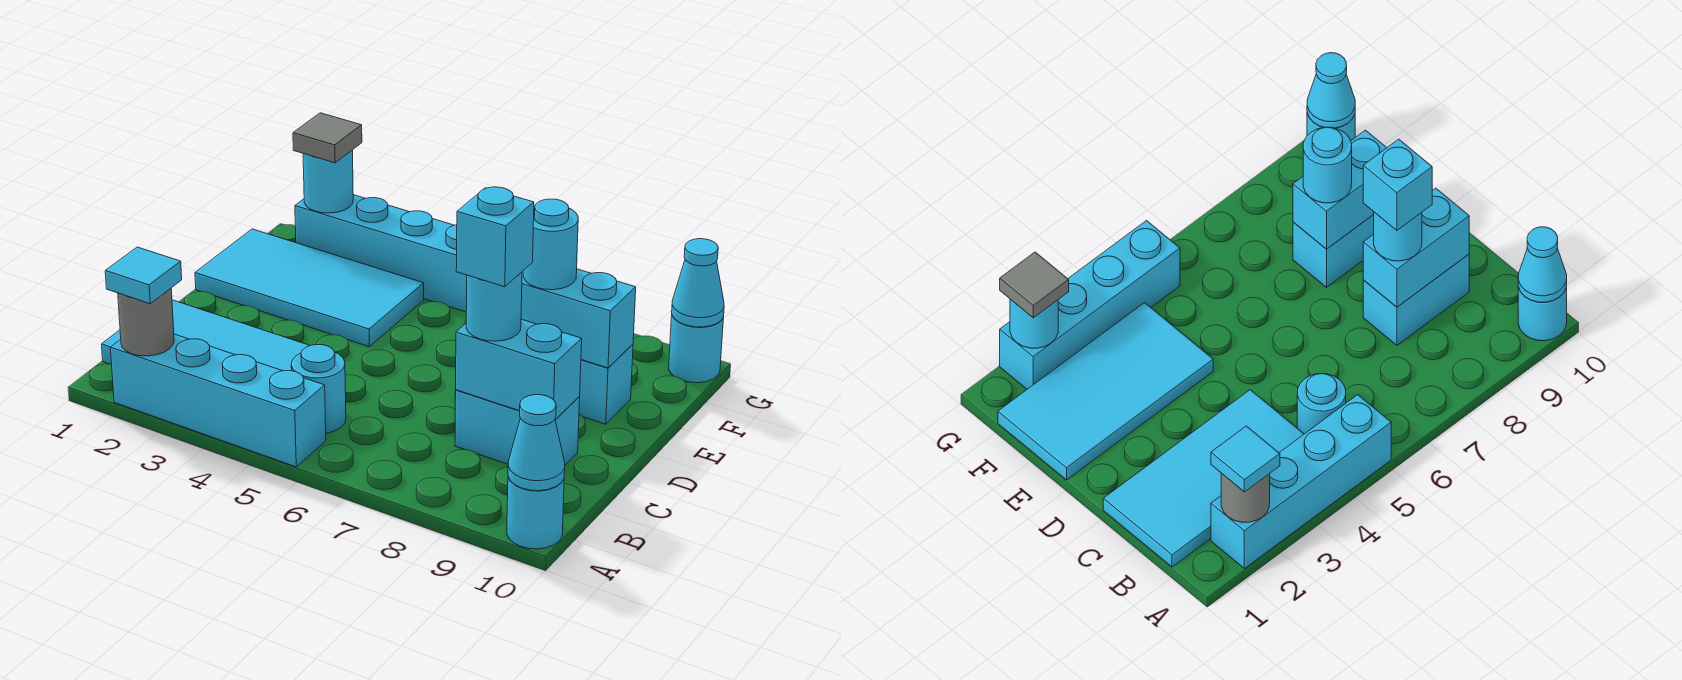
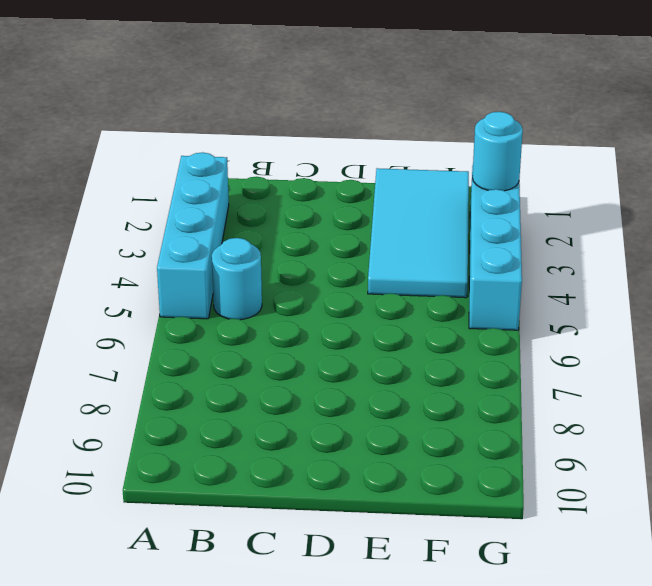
none -> cyan 1x1 round brick [507,477,564,549]
none -> cyan 2x4 tile [101,300,310,371]
none -> cyan 1x2 brick [455,390,580,465]

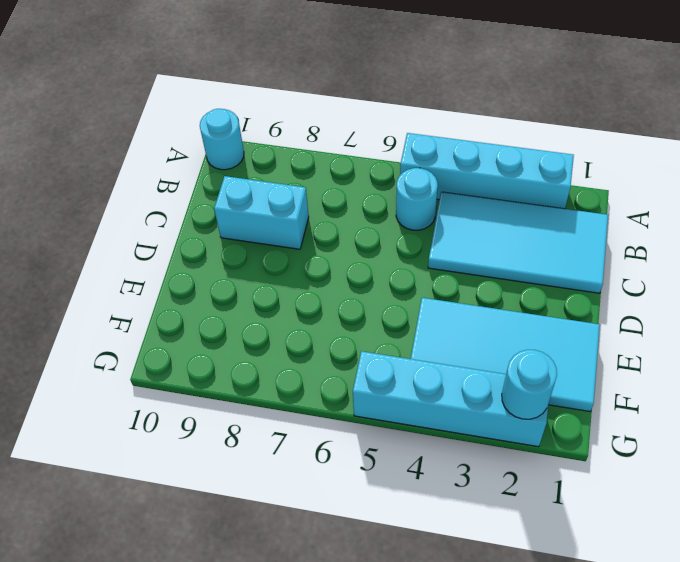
none -> cyan 1x2 brick [579,344,633,424]
none -> cyan 1x1 round brick [669,316,724,383]
none -> grey 1x1 round brick [118,289,174,356]

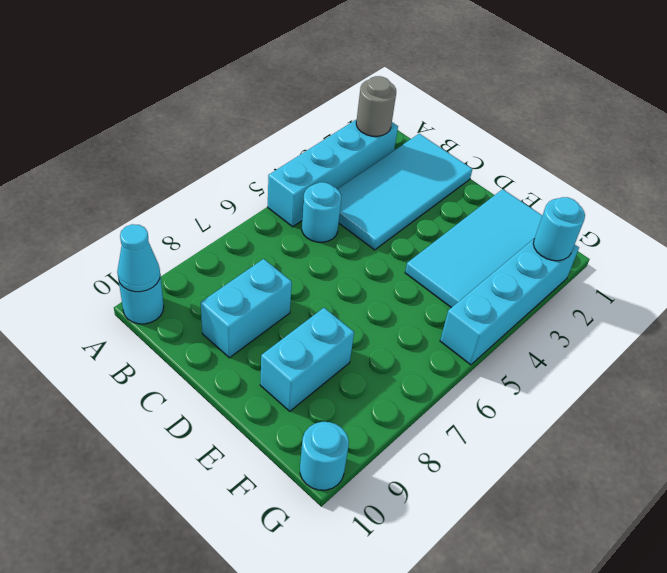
none -> cyan 1x2 brick [456,319,582,420]
none -> cyan 1x2 brick [521,269,636,368]
none -> cyan 1x1 cone [672,239,724,327]

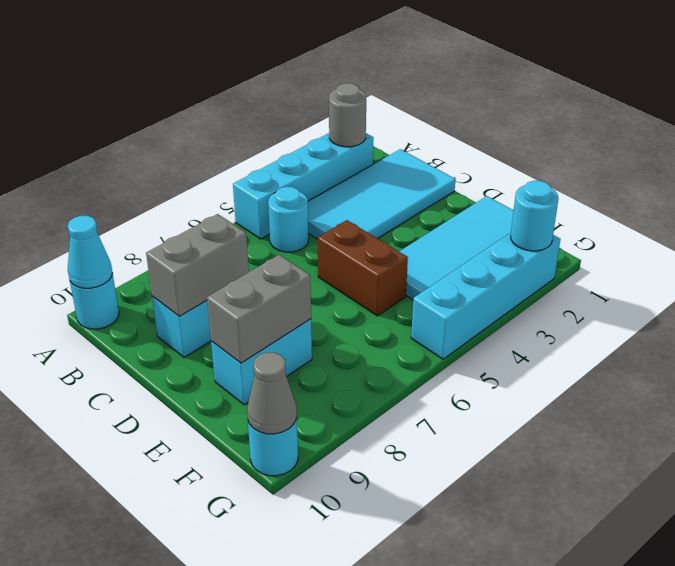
grey 1x2 brick [146,214,249,316] -> cyan 1x2 brick [456,319,582,420]
brown 1x2 brick [318,220,408,316] -> none
grey 1x2 brick [207,255,311,363] -> cyan 1x2 brick [521,269,636,368]
grey 1x1 cone [247,353,297,434] -> cyan 1x1 cone [672,239,724,327]
none -> cyan 1x1 tile [105,247,182,304]
none -> cyan 1x1 round brick [466,272,522,341]
none -> cyan 1x1 round brick [523,199,578,290]

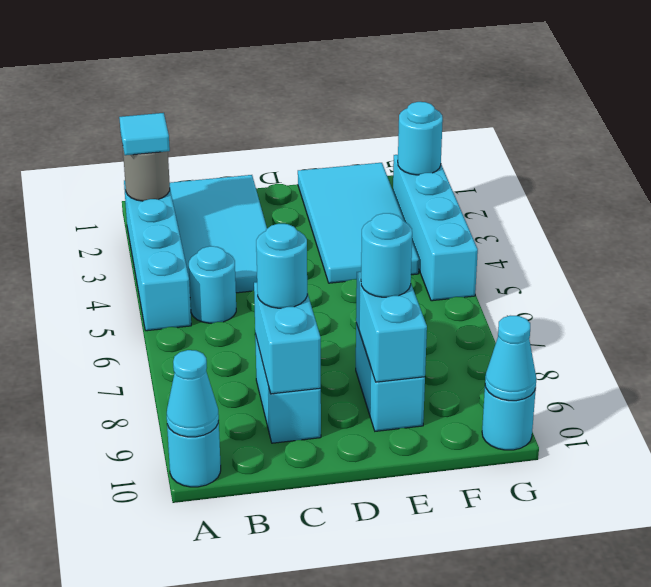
none -> grey 1x1 tile [293,113,362,163]
none -> cyan 1x1 brick [456,187,534,287]

